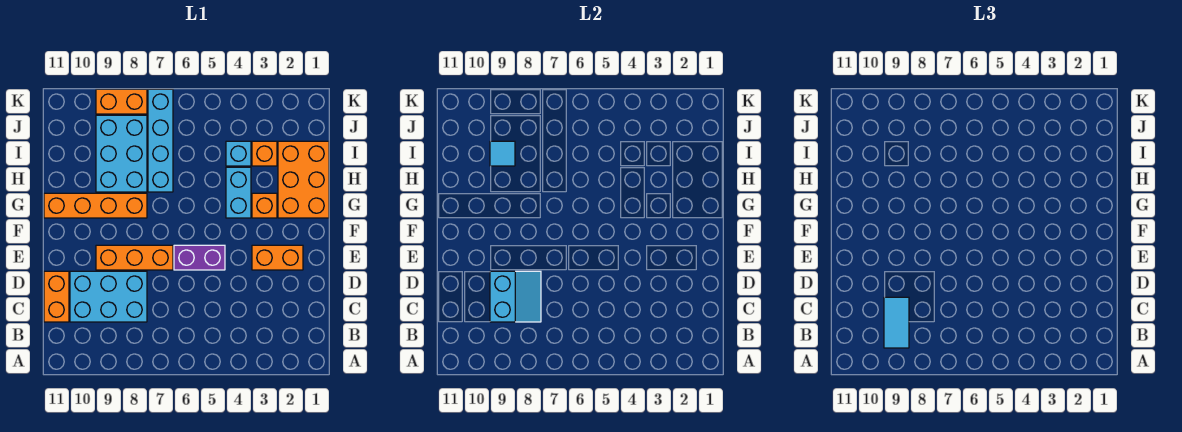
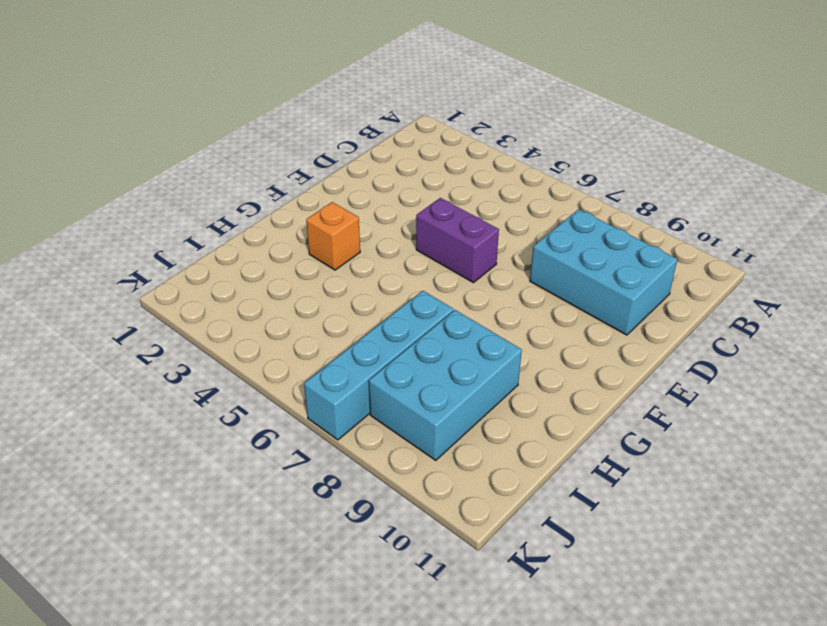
none -> orange 1x2 brick [44,271,69,322]
none -> orange 1x2 brick [252,245,303,270]
none -> orange 1x3 brick [96,245,173,270]

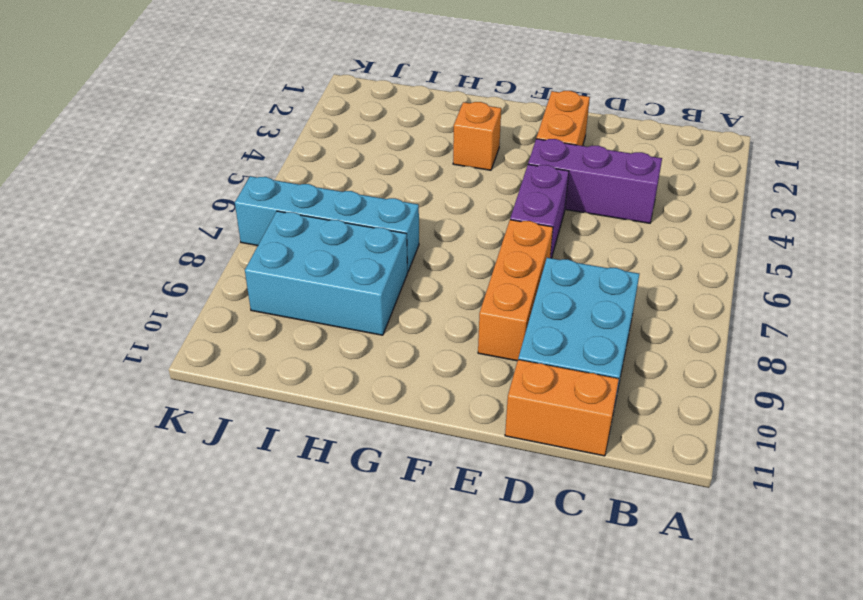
purple 1x3 brick [528,139,662,223] -> none
none -> orange 2x3 brick [278,141,329,218]
none -> cyan 1x2 brick [226,167,251,218]
none -> orange 1x4 brick [44,193,147,218]

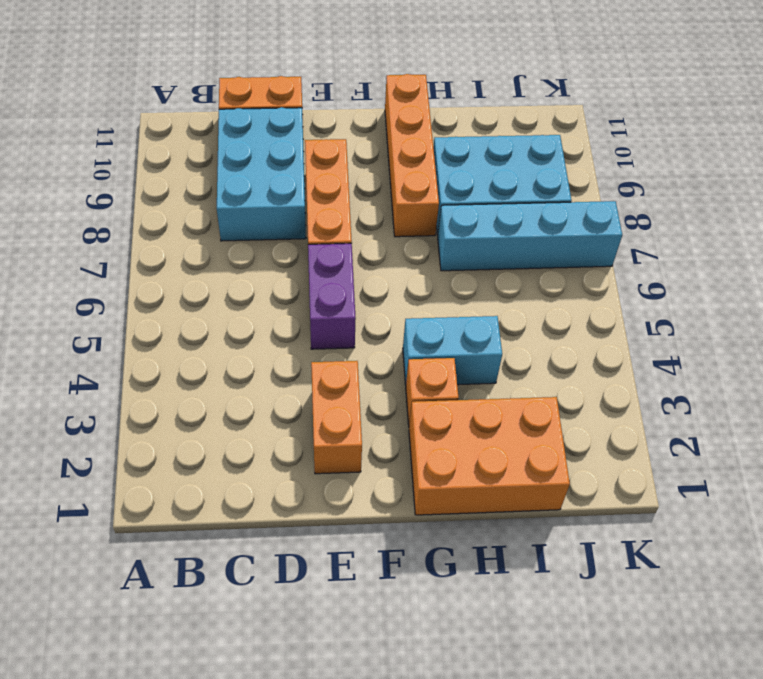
none -> orange 1x1 brick [252,141,277,166]
none -> cyan 1x1 brick [226,141,251,166]
none -> orange 1x2 brick [96,89,147,114]

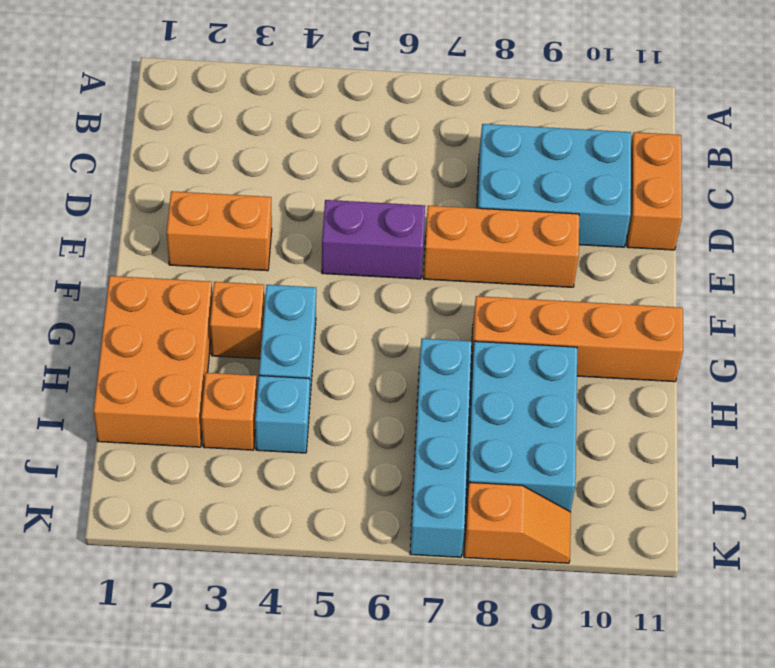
orange 1x2 slope [464,482,571,563] -> orange 1x2 brick [96,89,147,114]
none -> cyan 2x2 slope [490,271,541,322]
none -> cyan 1x1 tile [490,141,515,166]
none -> cyan 1x2 tile [884,297,909,348]

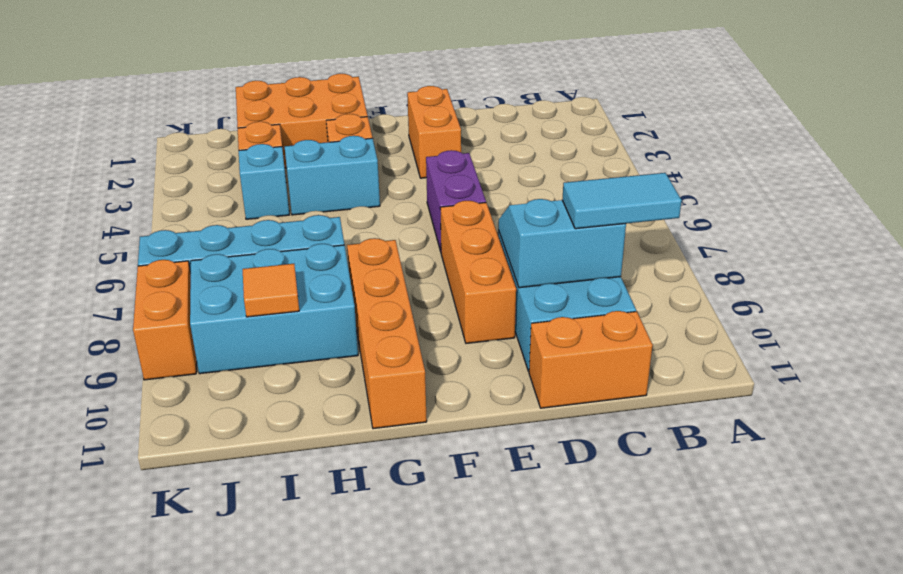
orange 1x1 tile [243,264,299,317] -> cyan 1x1 tile [490,141,515,166]

